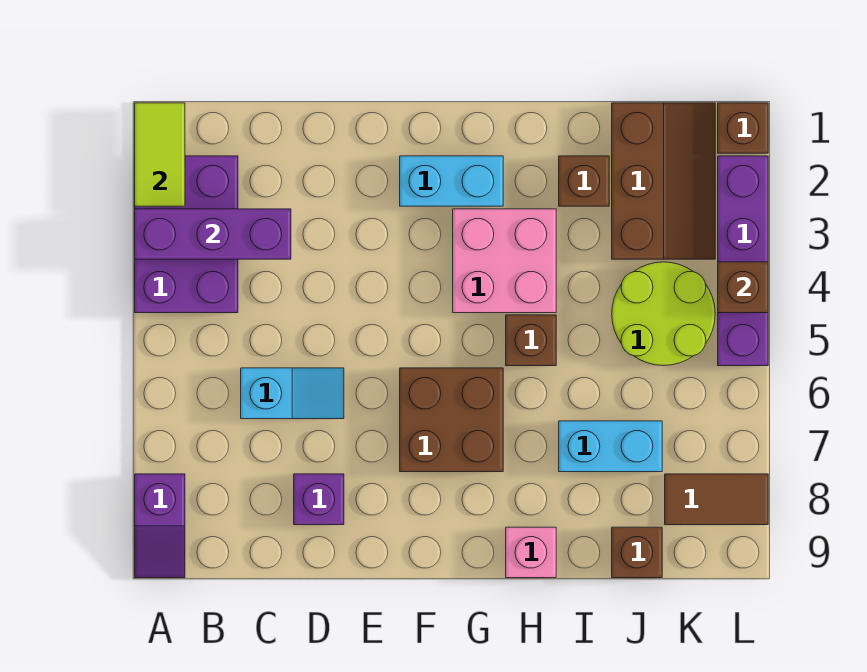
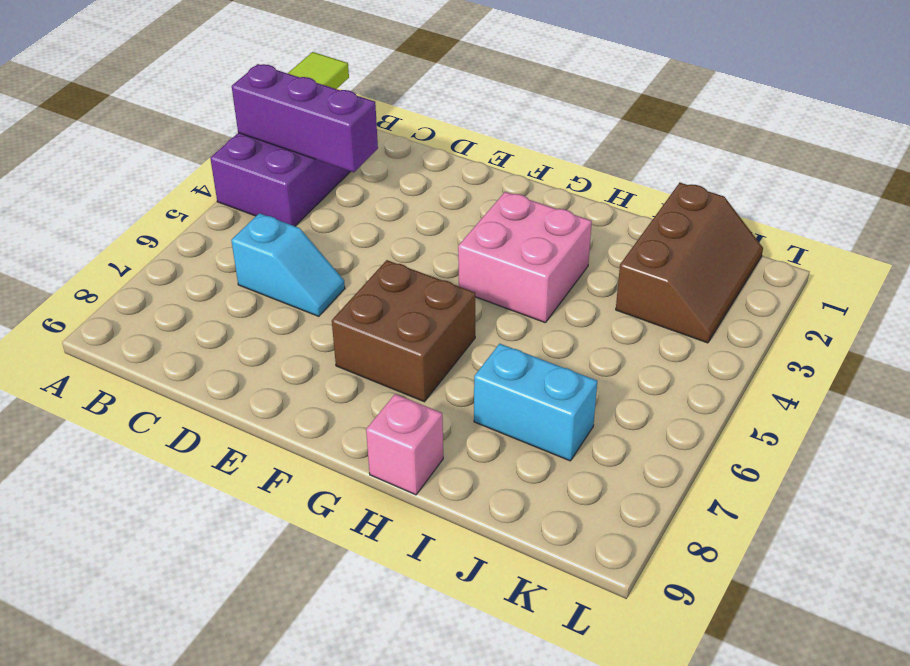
none -> purple 1x2 slope [135,474,185,578]
none -> purple 1x1 brick [294,474,344,525]
none -> cyan 1x2 brick [400,156,503,206]

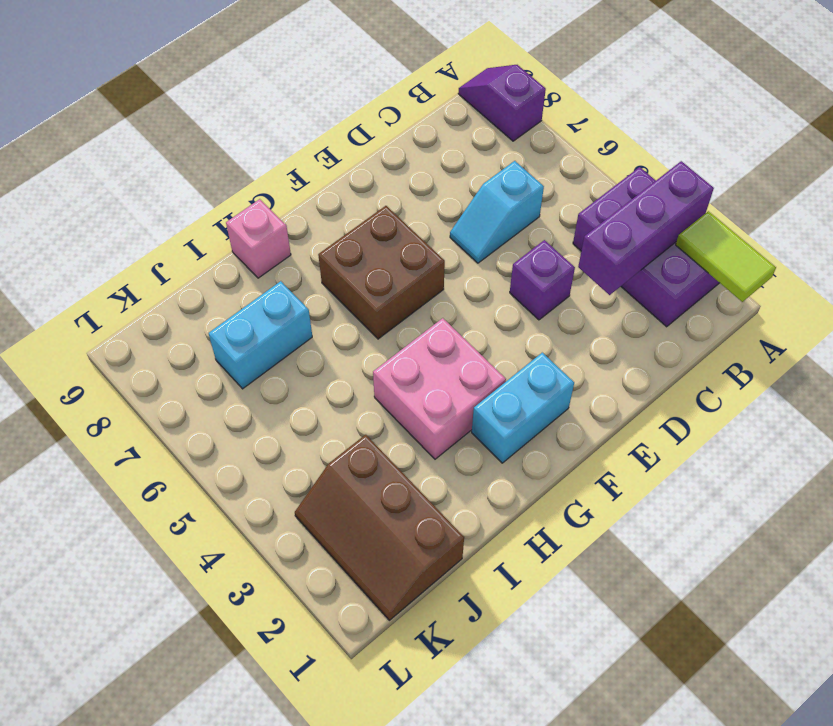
purple 1x1 brick [510,240,575,320] -> purple 1x1 brick moved to [294,474,344,525]
none -> brown 1x1 brick [506,315,556,366]
none -> brown 1x1 brick [559,156,609,206]
none -> lime 2x2 round brick [612,262,715,366]

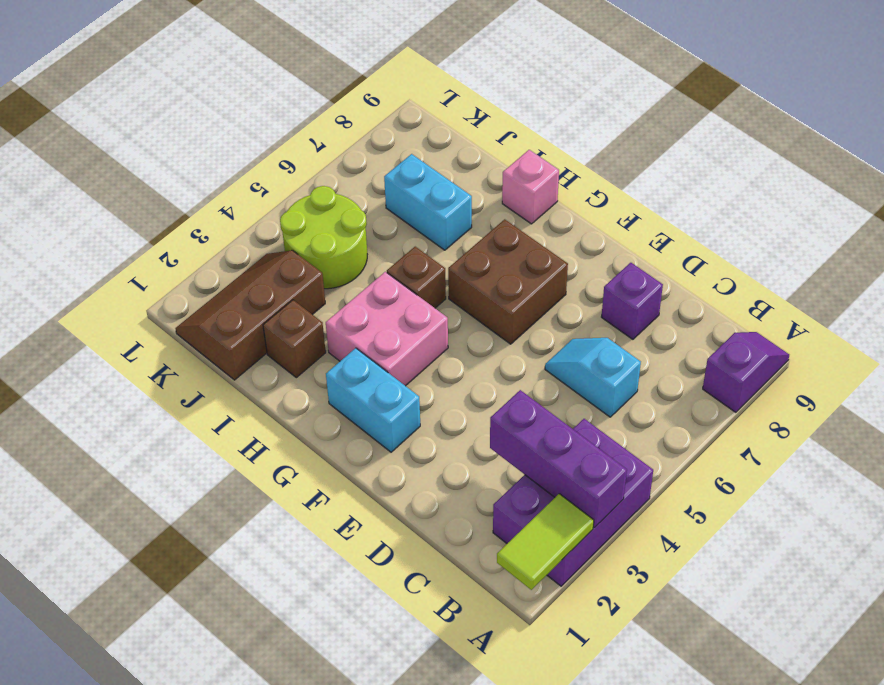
none -> brown 1x1 brick [612,527,662,578]
none -> brown 1x2 tile [665,474,768,525]
none -> brown 1x1 brick [718,103,768,153]

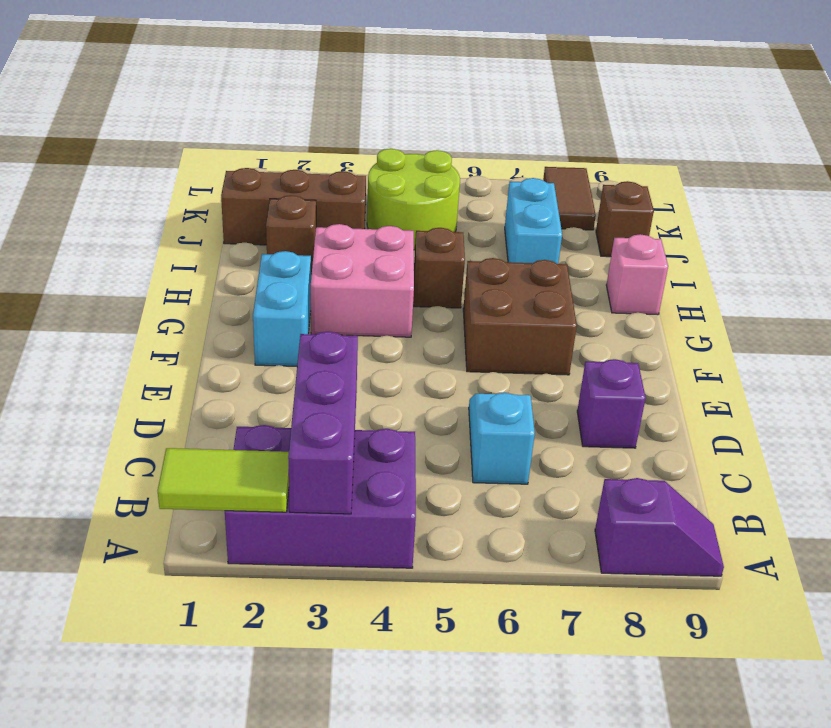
none -> brown 1x1 brick [718,103,768,153]
none -> purple 1x4 brick [718,156,768,366]
none -> brown 1x1 brick [718,262,768,313]

